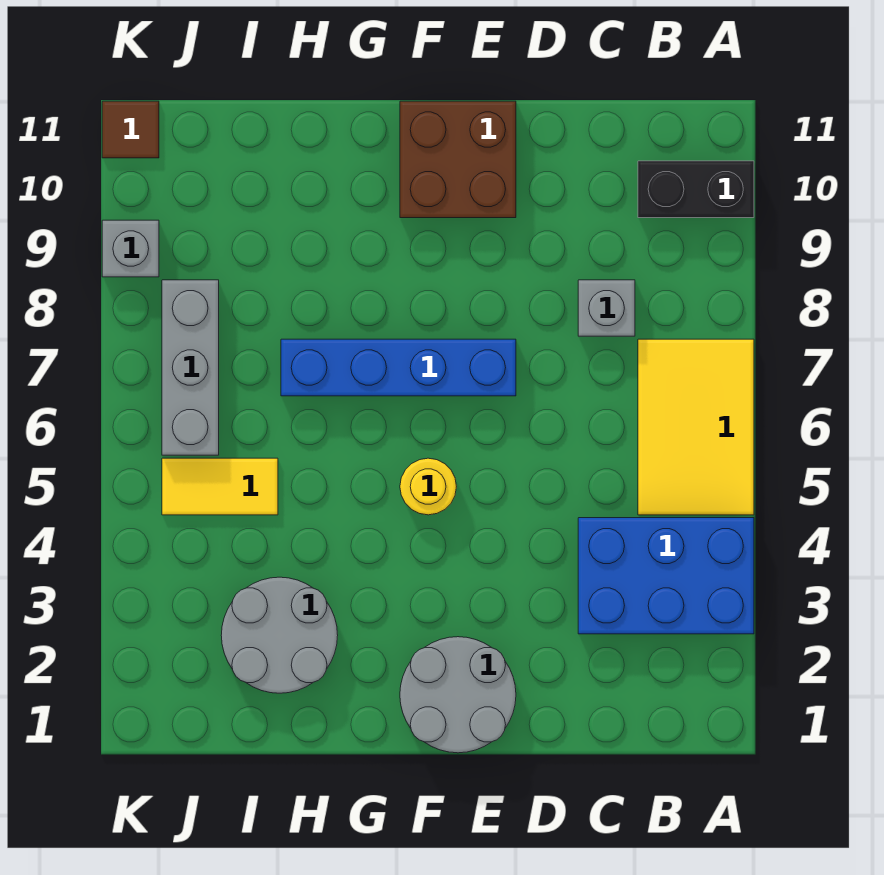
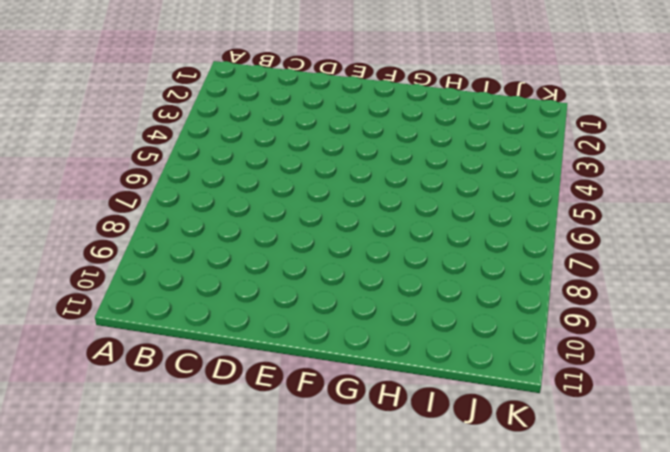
none -> blue 2x3 brick [578,518,754,634]
none -> yellow 2x3 tile [638,339,754,515]
none -> black 1x2 brick [638,161,754,218]

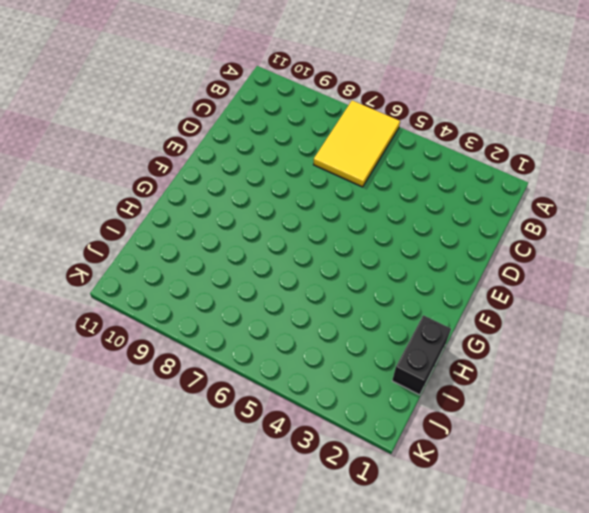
yellow 2x3 tile [314,100,400,187] -> yellow 2x3 tile turned to [638,339,754,515]
black 1x2 brick [392,315,451,395] -> black 1x2 brick moved to [638,161,754,218]
none -> blue 2x3 brick [578,518,754,634]
none -> grey 1x1 brick [578,280,635,336]
none -> grey 2x2 round brick [400,637,516,753]

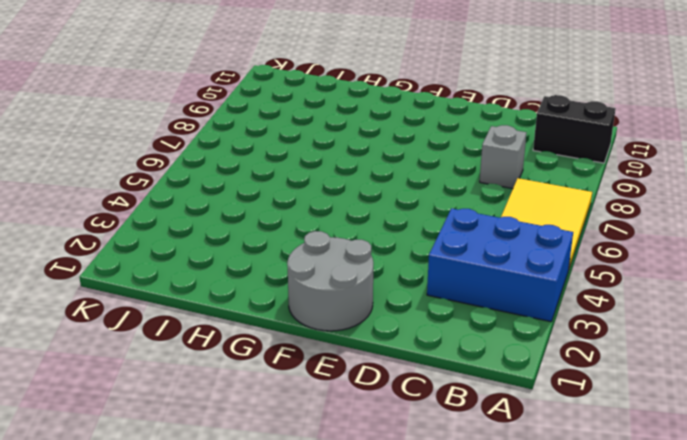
none -> blue 1x4 brick [281,339,516,396]
none -> brown 2x2 brick [400,101,516,218]
none -> yellow 1x1 round brick [400,458,456,515]

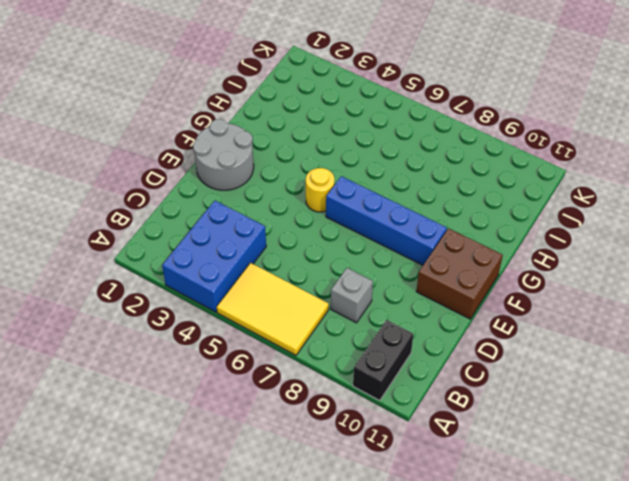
blue 1x4 brick [326,176,447,265] -> blue 1x4 brick turned to [281,339,516,396]
none -> grey 2x2 round brick [221,577,338,693]
none -> yellow 1x2 tile [162,458,278,515]
none -> grey 1x3 brick [162,280,219,455]

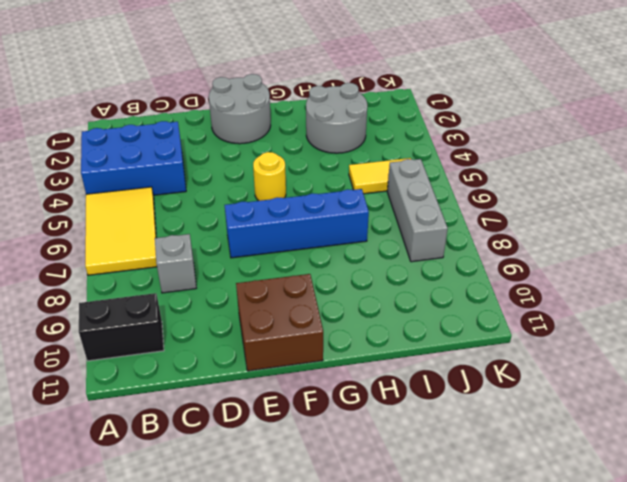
none -> grey 1x1 brick [102,220,159,277]
none -> brown 1x1 tile [102,101,159,158]

